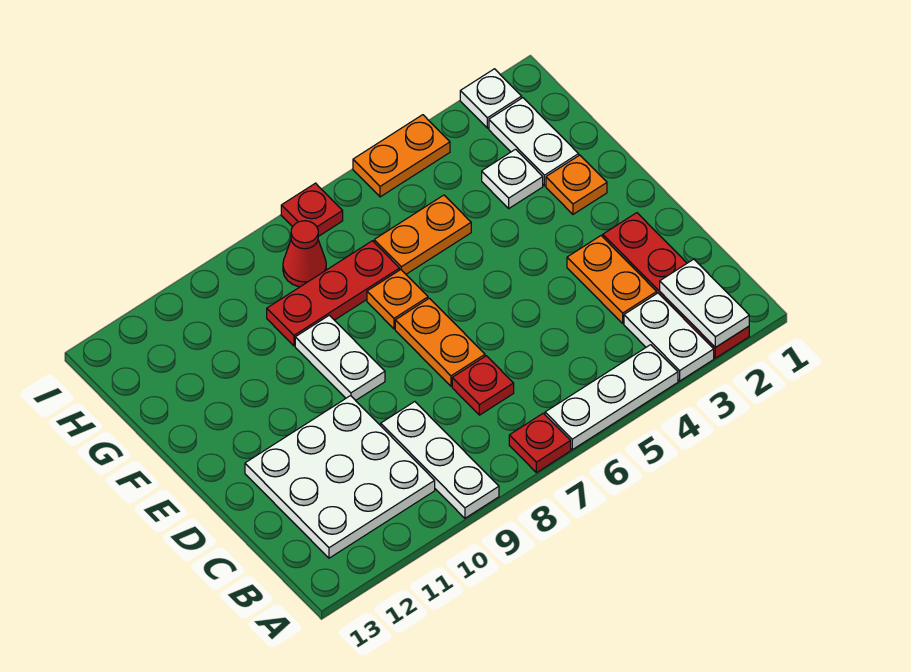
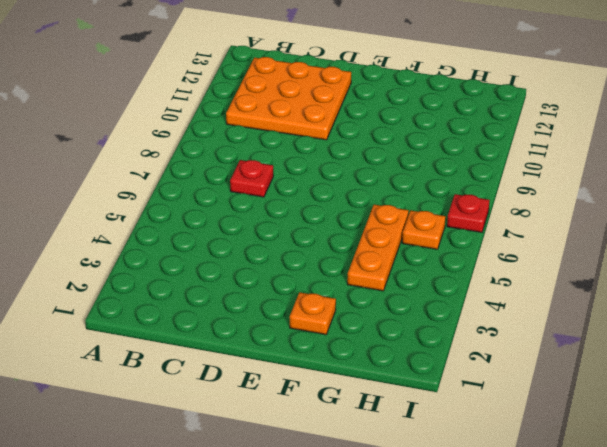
orange 3x3 plate [226,57,351,140] -> white 3x3 plate [245,396,435,558]
orange 1x3 plate [347,205,409,291] -> orange 1x2 plate [374,195,471,274]
orange 1x1 plate [402,211,446,249] -> orange 1x1 plate moved to [367,270,428,329]
none -> red 1x4 plate [603,213,749,358]
none -> white 1x2 plate [624,293,714,381]
none -> white 1x3 plate [545,345,678,450]

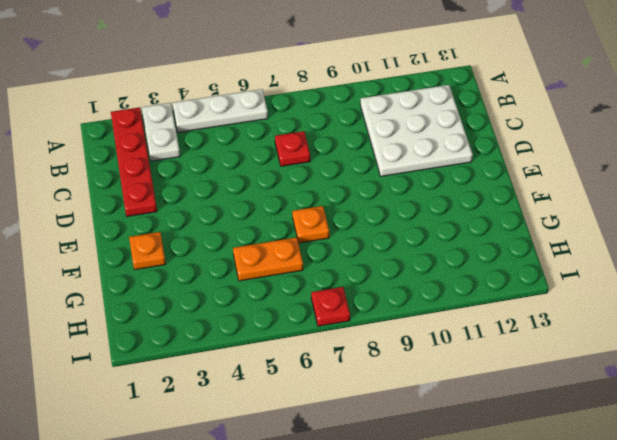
none -> red 1x1 plate [509,413,571,473]
none -> white 1x3 plate [381,402,499,518]
none -> orange 1x2 plate [567,236,657,323]

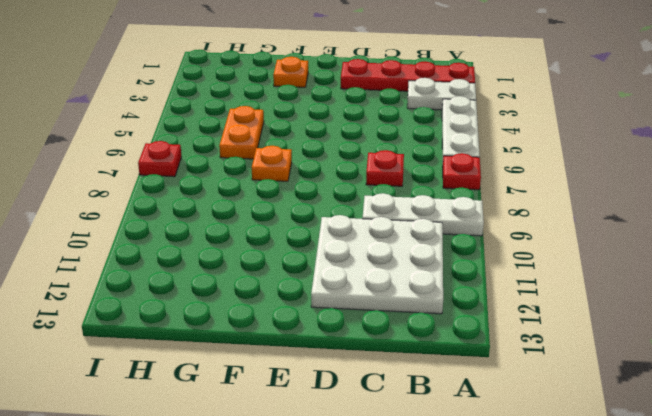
none -> orange 1x2 plate [567,236,657,323]
none -> orange 1x2 plate [395,298,485,386]
none -> white 1x2 plate [295,315,385,400]

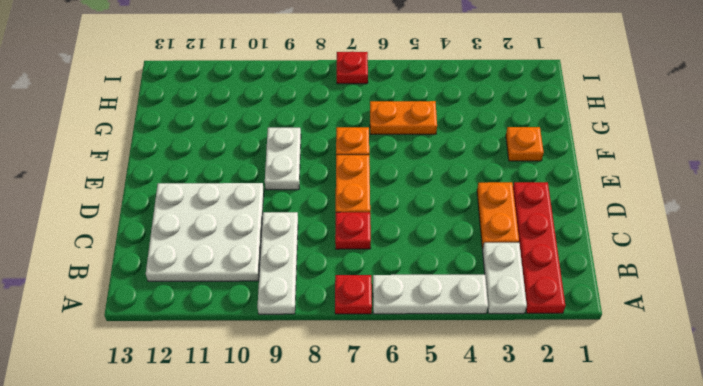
none -> white 1x2 plate [489,98,579,186]
none -> white 1x1 plate [482,149,543,208]
none -> red 1x3 plate [267,241,400,346]

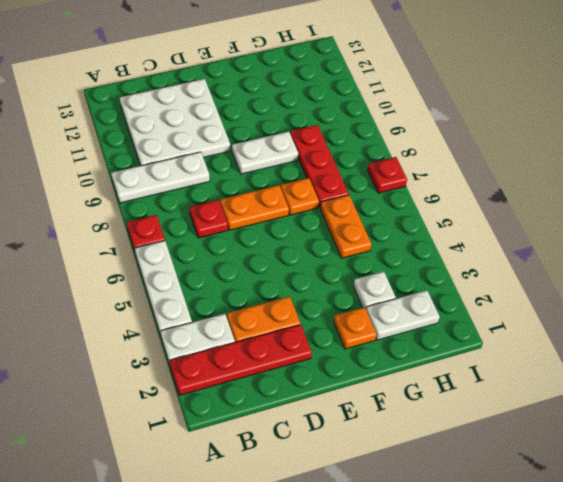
none -> red 1x1 cone [283,221,326,287]
none -> white 1x1 plate [460,69,522,128]
none -> orange 1x2 plate [353,115,450,197]

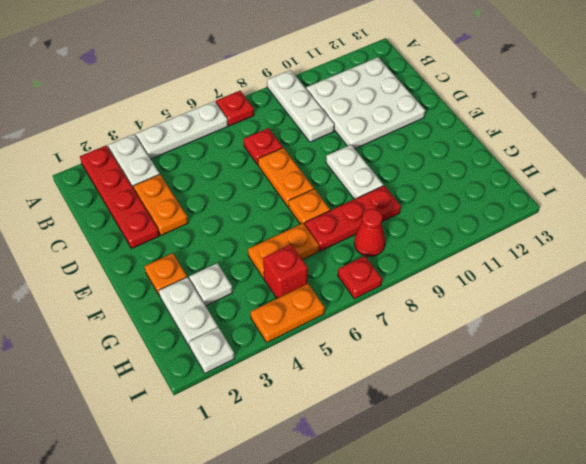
red 1x1 brick [263,244,308,298] -> none
none -> white 1x2 plate [660,259,749,347]

